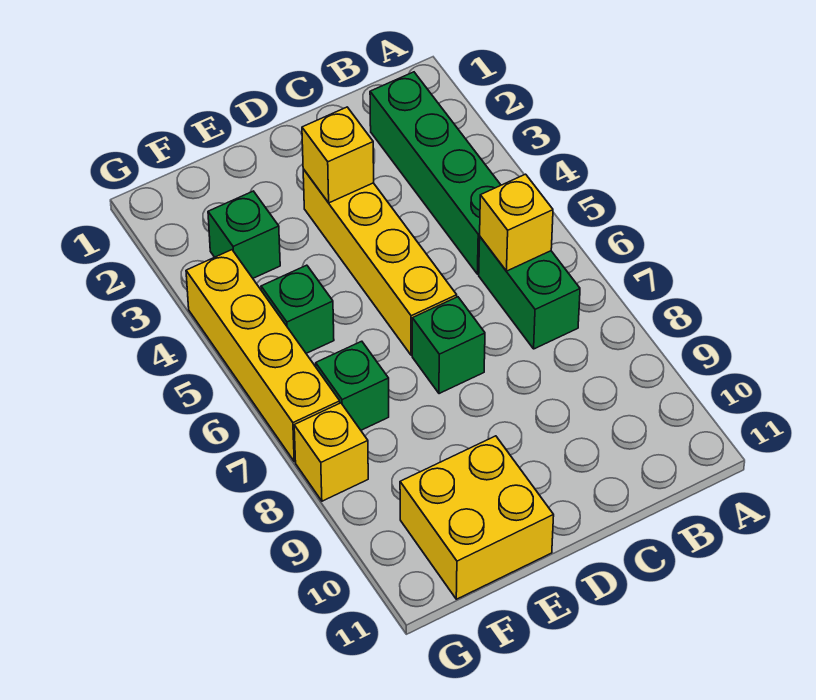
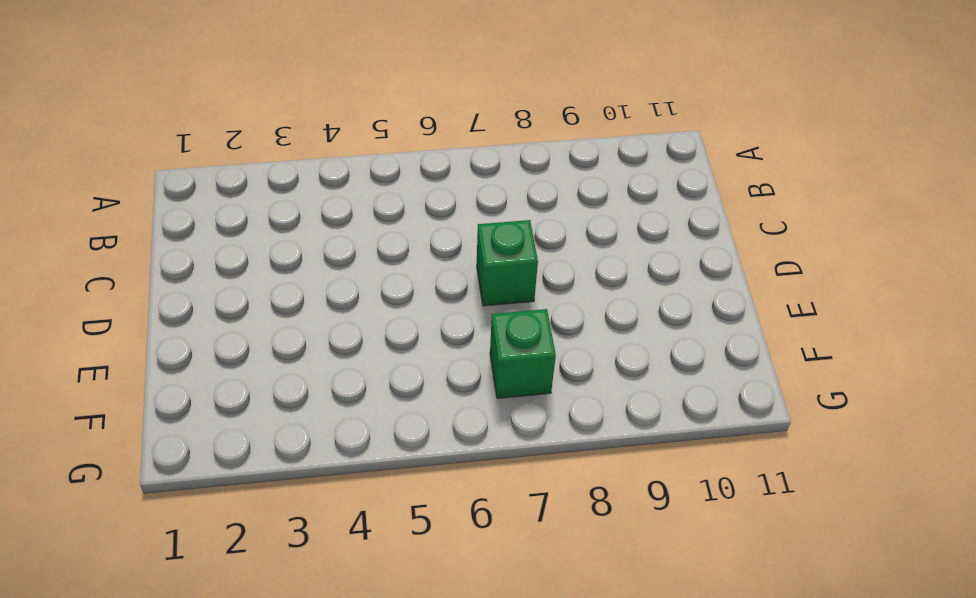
none -> green 1x4 brick [370,72,501,274]
none -> green 1x2 brick [479,237,580,349]
none -> yellow 1x4 brick [303,169,457,355]

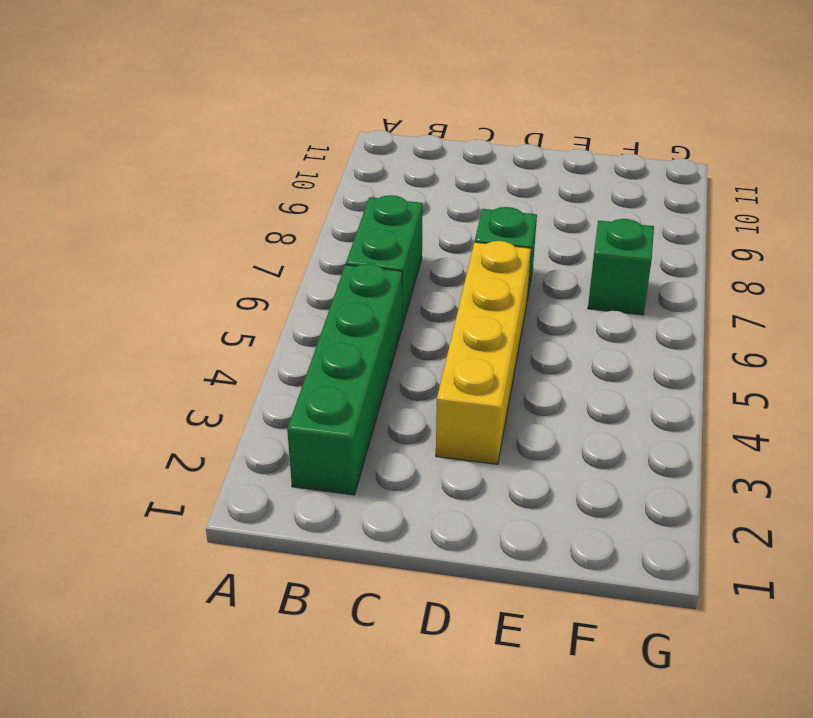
none -> yellow 2x2 brick [400,436,554,599]
none -> green 1x1 brick [208,191,280,278]
none -> green 1x1 brick [261,265,334,353]

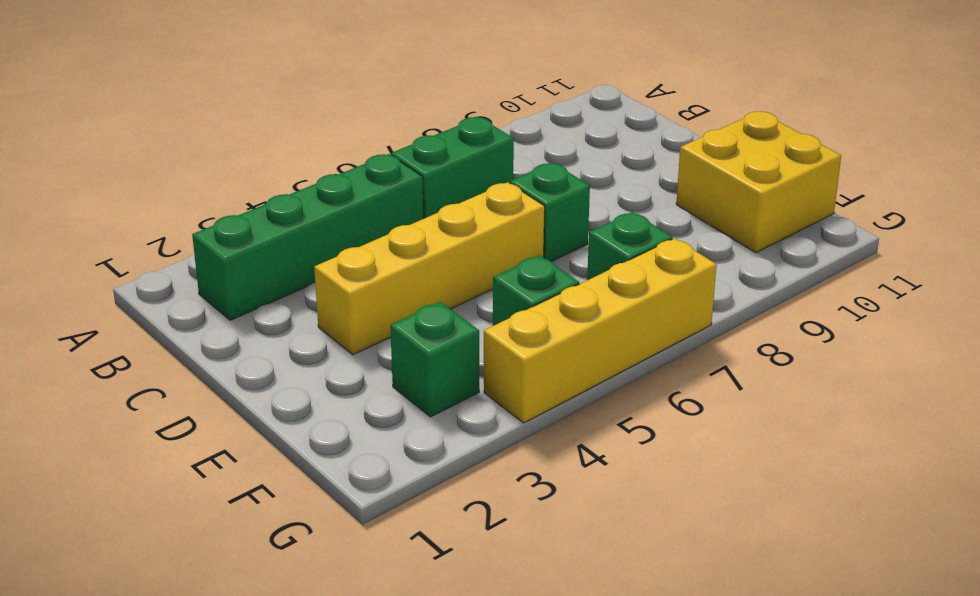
none -> yellow 1x1 brick [294,403,368,501]
none -> yellow 1x1 brick [480,174,553,271]
none -> yellow 1x1 brick [302,107,374,203]

